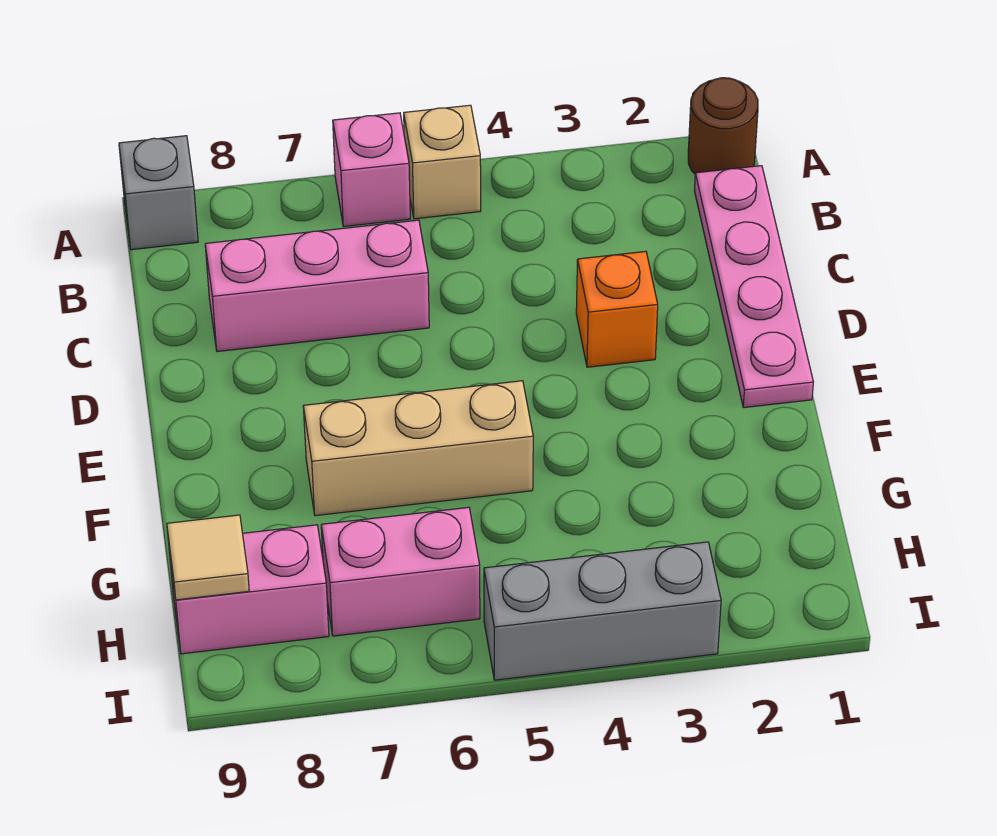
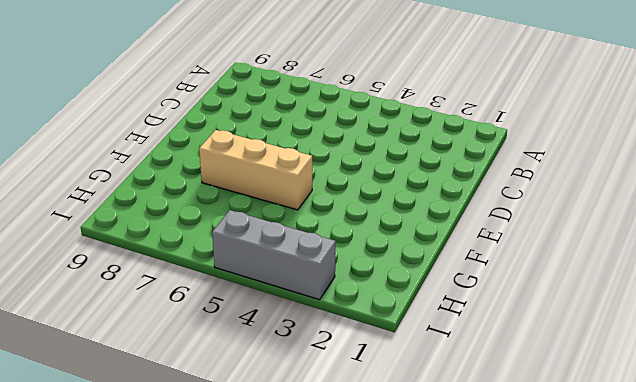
none -> brown 1x1 round brick [688,78,758,174]
none -> tan 1x1 brick [404,105,481,219]
none -> pink 1x1 brick [333,113,410,226]

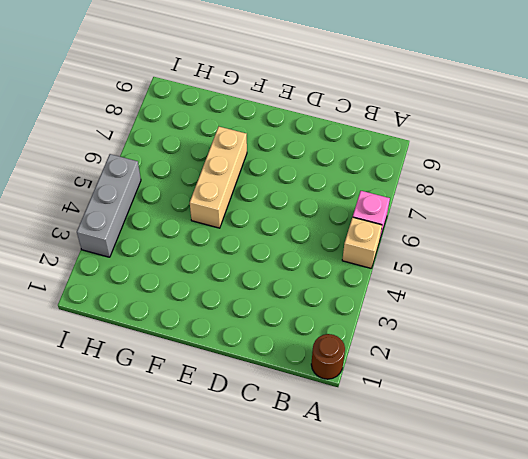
none -> grey 1x1 brick [119,136,198,250]
none -> pink 1x4 plate [695,166,813,408]
none -> pink 1x3 brick [205,220,429,352]

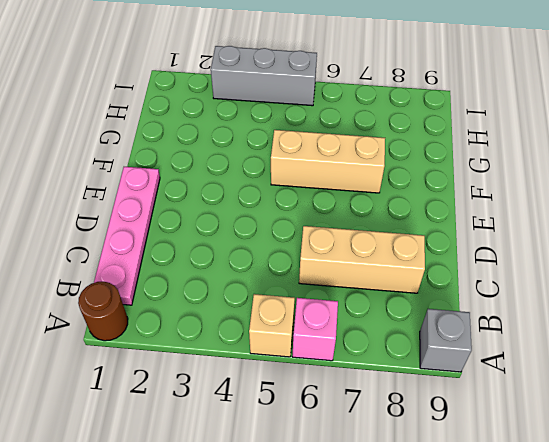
tan 1x3 brick [299,226,425,293] -> pink 1x3 brick [205,220,429,352]
none -> orange 1x1 brick [576,251,658,367]
none -> pink 1x2 brick [321,507,480,636]
none -> pink 1x2 brick [169,525,329,654]

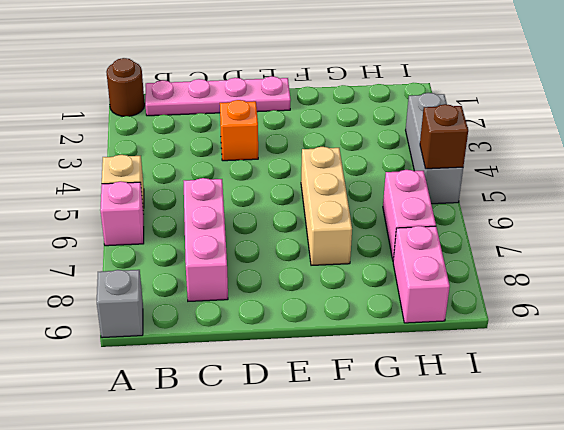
brown 1x1 brick [420,104,468,169] -> none
none -> tan 1x1 tile [167,515,249,600]

